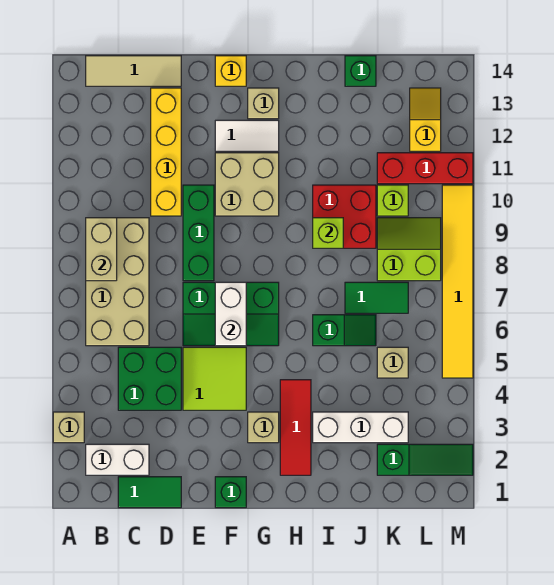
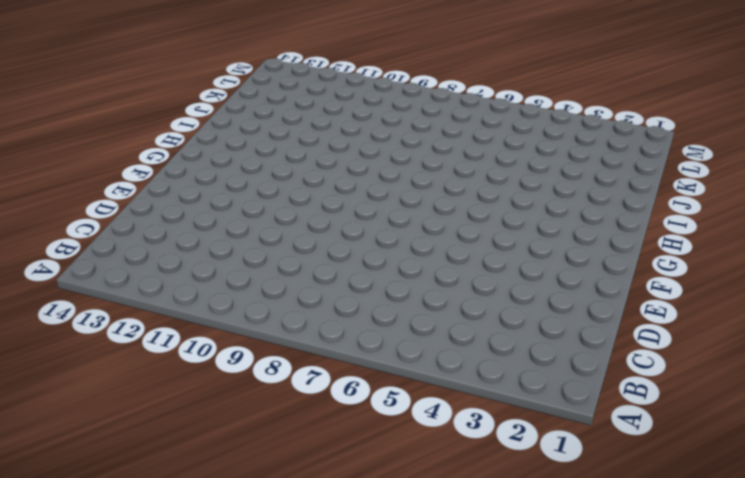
none -> tan 1x1 brick [53,412,84,443]
none -> white 1x2 brick [86,444,149,475]
none -> tan 2x4 brick [86,218,149,346]
none -> tan 1x3 tile [86,56,181,86]

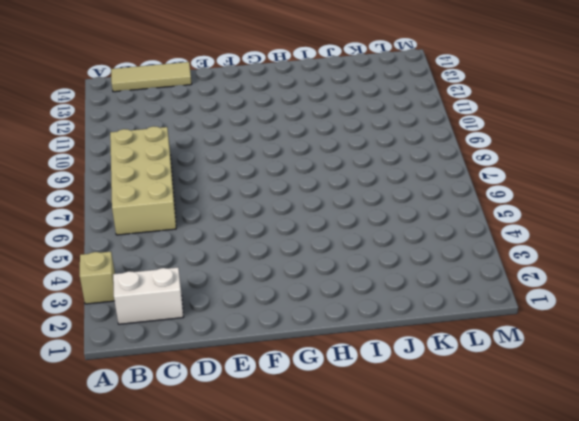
none -> green 1x2 tile [118,477,181,508]
none -> green 2x2 brick [118,347,181,410]
none -> yellow 1x4 brick [151,88,181,216]
none -> lime 2x2 tile [183,347,246,410]

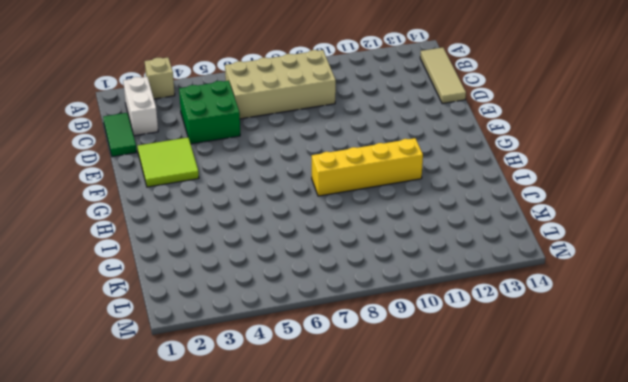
lime 2x2 tile [138,138,199,187] -> lime 2x2 tile moved to [183,347,246,410]
yellow 1x4 brick [312,138,423,196] -> yellow 1x4 brick moved to [151,88,181,216]
none -> green 2x3 slope [183,282,279,346]
none -> green 1x3 brick [183,185,214,281]
none -> green 1x1 brick [215,477,246,508]
none -> tan 2x2 brick [215,153,279,216]

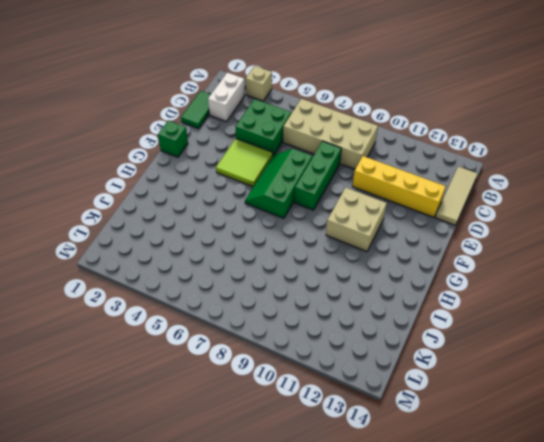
green 1x3 brick [294,141,341,210] -> green 1x3 brick turned to [183,185,214,281]
none -> white 1x2 tile [215,120,279,151]
none -> yellow 1x1 brick [215,56,246,86]
none -> tan 1x1 brick [248,412,279,443]
none -> tan 1x1 brick [248,88,279,119]

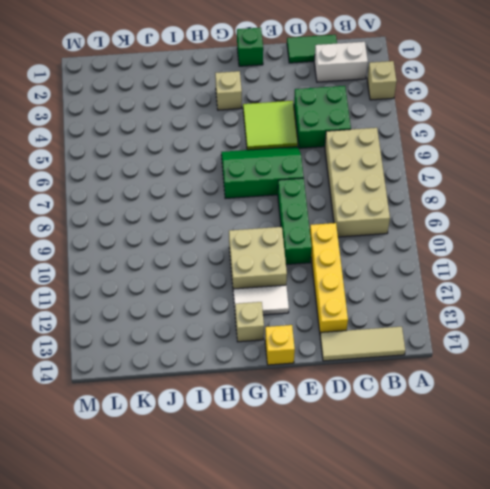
none -> red 1x3 tile [280,380,311,475]
none -> white 1x3 brick [313,412,408,443]
none -> green 1x2 slope [313,315,376,346]
none -> red 2x2 brick [313,185,376,248]

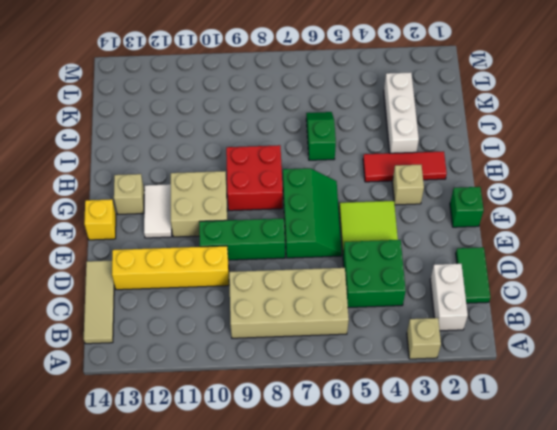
red 2x2 brick [226,145,283,211] -> red 2x2 brick moved to [313,185,376,248]
none -> green 1x2 tile [345,282,408,313]
none -> green 1x1 brick [345,56,376,86]
none -> green 1x3 slope [377,444,473,475]
none -> tan 1x1 brick [377,347,408,378]

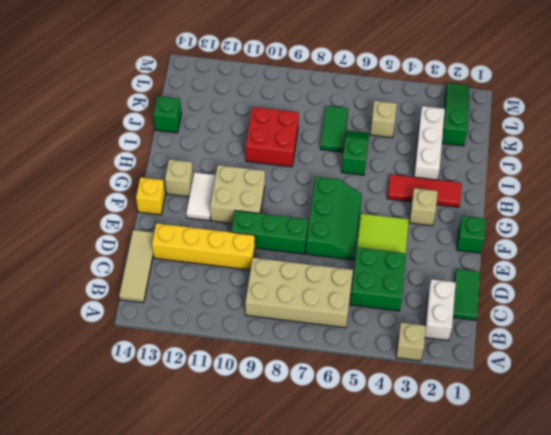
none -> lime 2x2 slope [377,218,441,281]
none -> lime 1x1 brick [377,185,408,216]
none -> red 1x3 brick [377,153,473,184]
none -> yellow 1x2 slope [410,88,441,151]

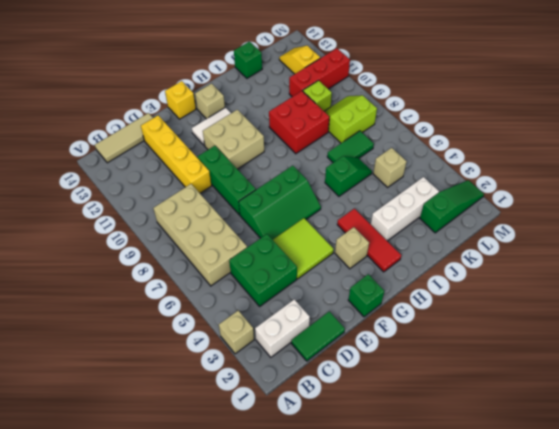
none -> yellow 1x6 tile [442,185,473,378]
none -> tan 1x2 brick [86,218,117,281]
none -> white 1x2 brick [215,282,246,346]
none -> lime 1x1 brick [313,218,343,248]

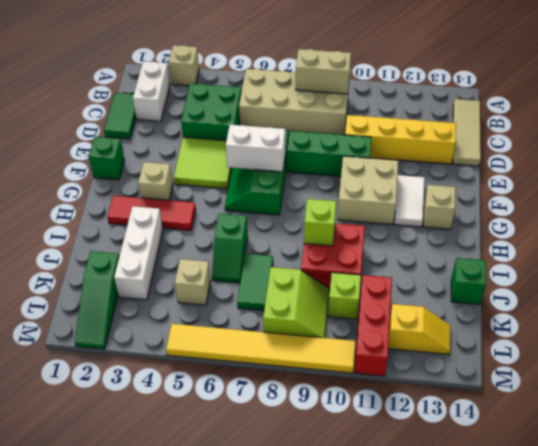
none -> yellow 1x1 brick [215,56,246,86]

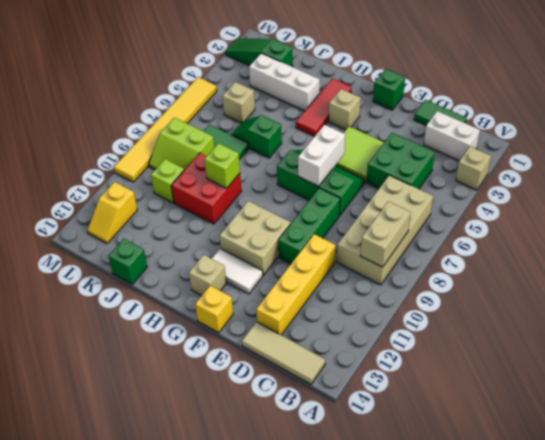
none -> red 1x3 brick [377,153,473,184]

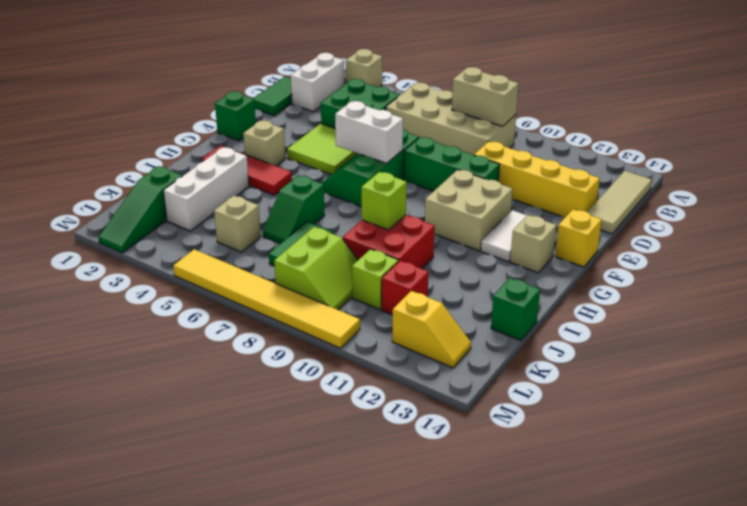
red 1x1 brick [382,261,429,315] -> red 1x3 brick [377,153,473,184]

